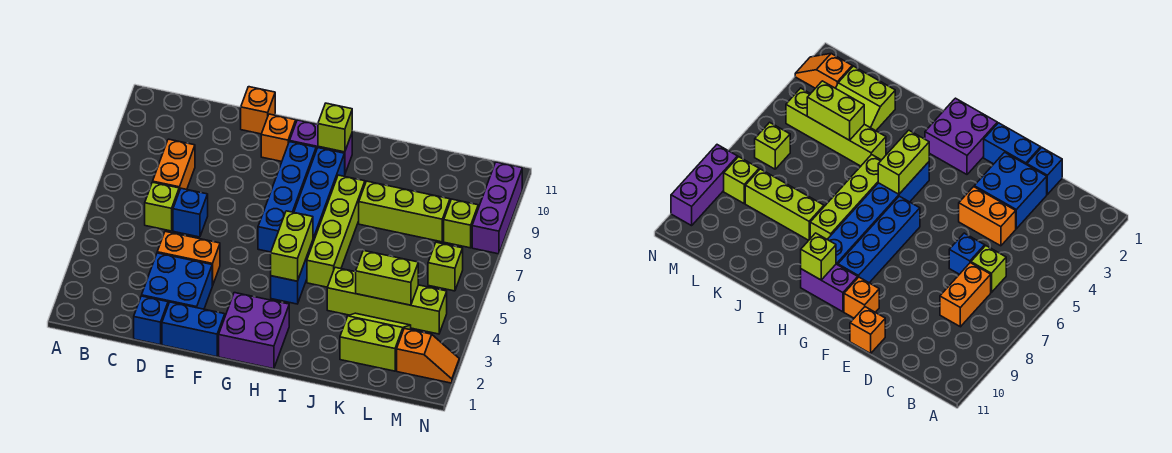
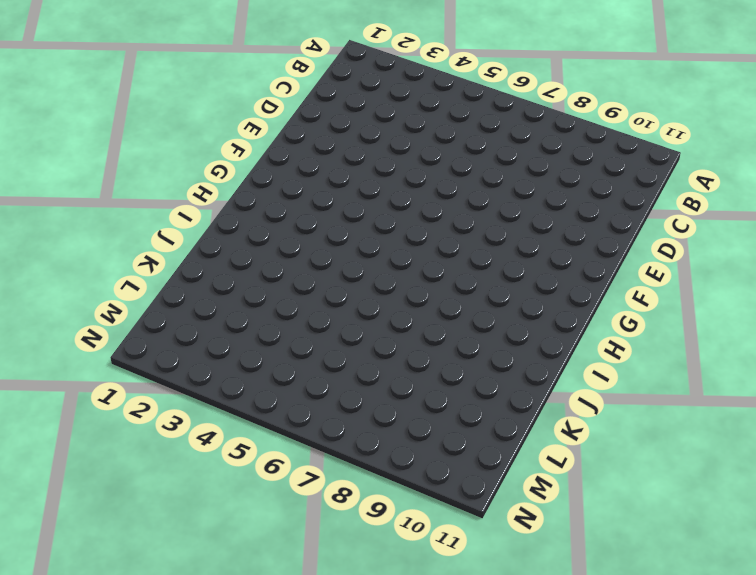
none -> lime 1x1 brick [145,182,179,231]
none -> orange 1x2 brick [153,139,195,191]
none -> blue 1x1 brick [134,296,168,345]

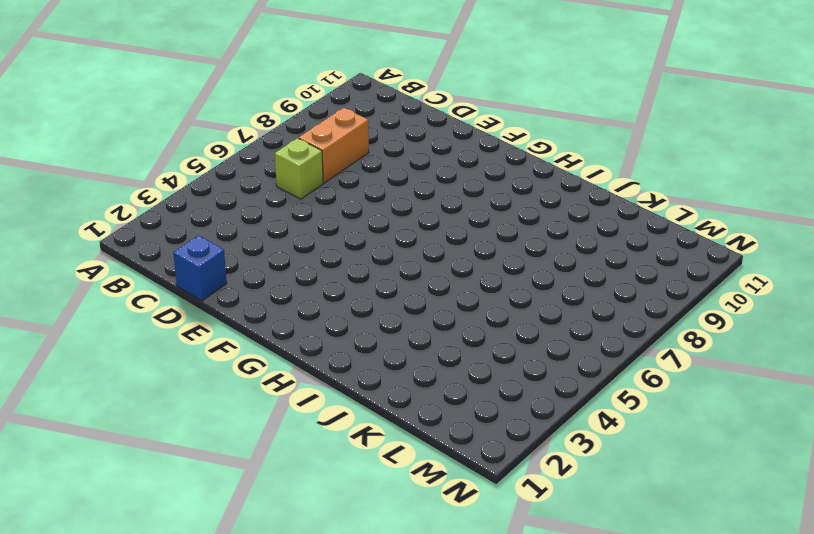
none -> blue 2x2 brick [142,253,212,309]
none -> orange 1x2 brick [157,232,220,286]
none -> blue 1x1 brick [173,188,208,237]

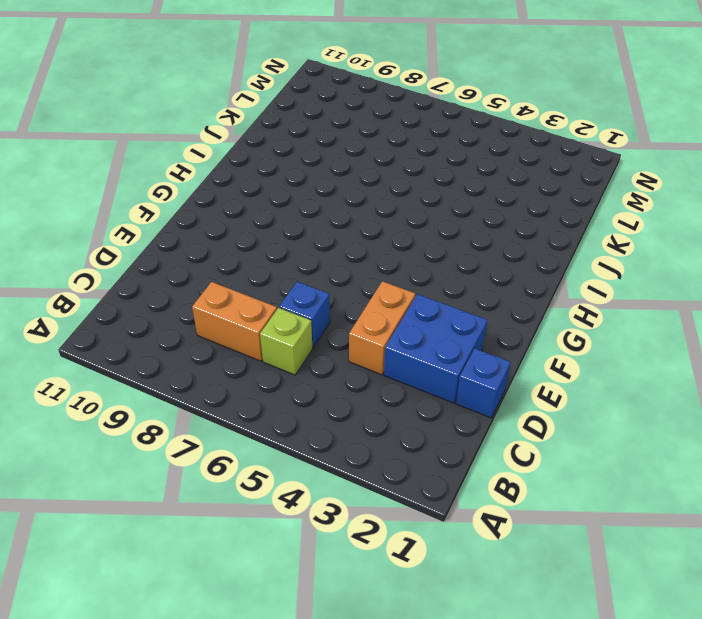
none -> blue 1x2 brick [162,302,225,357]
none -> orange 1x1 brick [241,87,275,134]
none -> orange 1x1 brick [261,114,296,162]

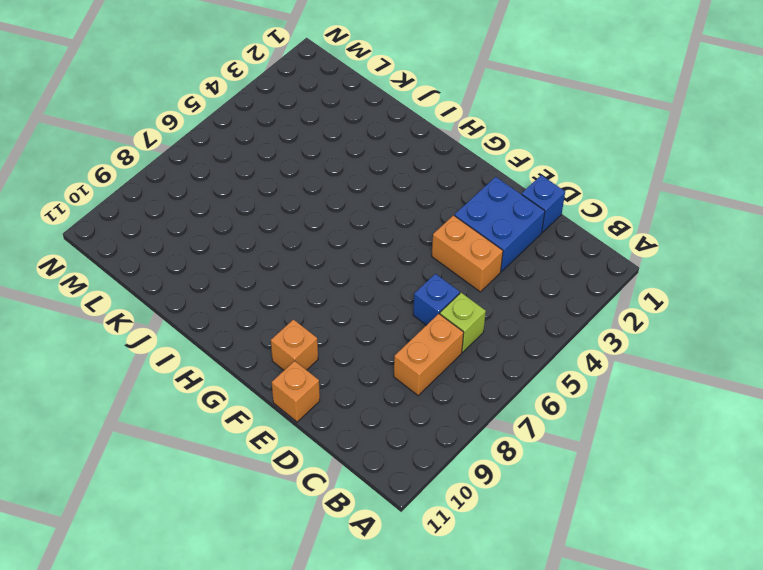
none -> blue 1x2 brick [162,302,225,357]
none -> purple 2x2 brick [219,293,289,369]
none -> blue 1x4 brick [258,142,316,252]

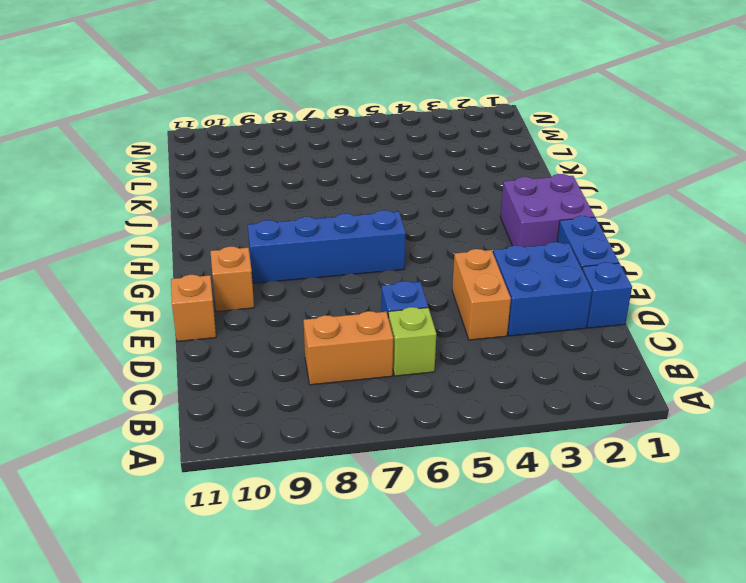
none -> purple 1x2 brick [290,120,352,173]
none -> blue 1x6 brick [271,148,345,304]
none -> lime 1x4 brick [307,175,365,287]

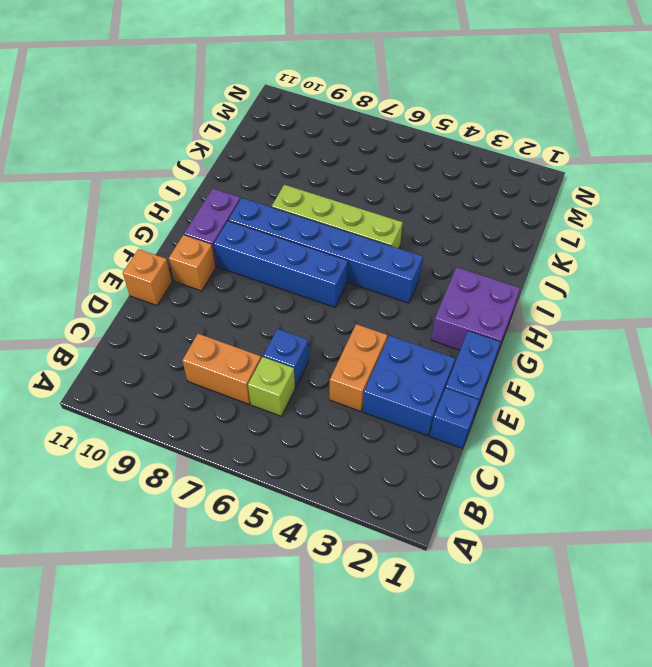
none -> lime 1x4 brick [327,267,447,334]
none -> lime 1x3 brick [359,181,450,242]
none -> lime 2x2 slope [340,313,411,371]

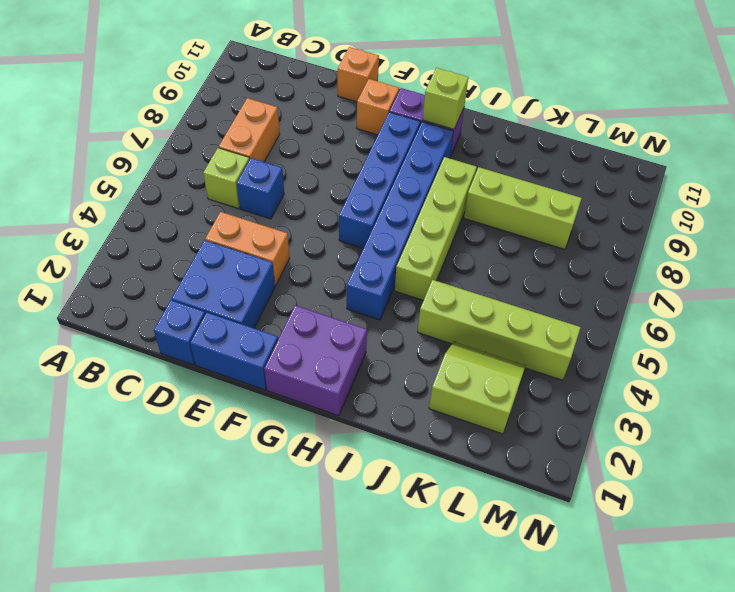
none -> orange 1x2 slope [397,328,459,383]
none -> lime 1x1 brick [428,242,463,291]
none -> lime 1x1 brick [444,199,478,248]

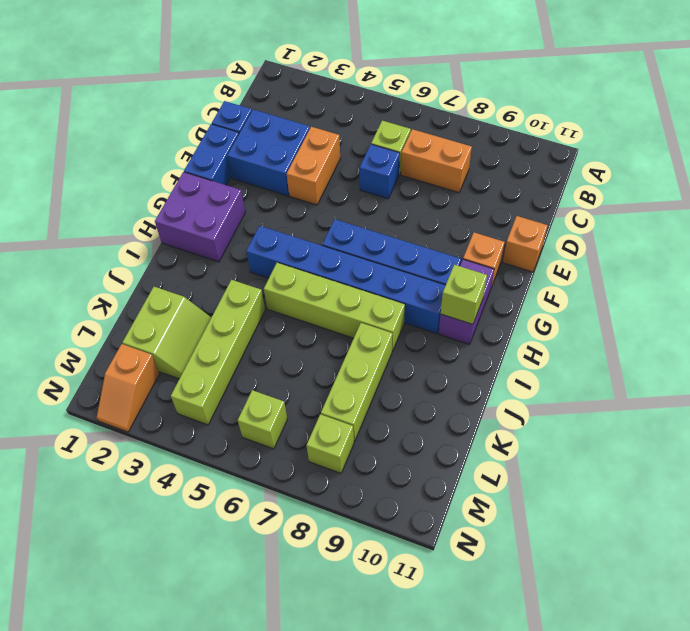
none -> purple 1x3 brick [472,162,522,254]
none -> lime 1x2 brick [271,211,313,281]
none -> lime 1x2 brick [356,250,418,305]

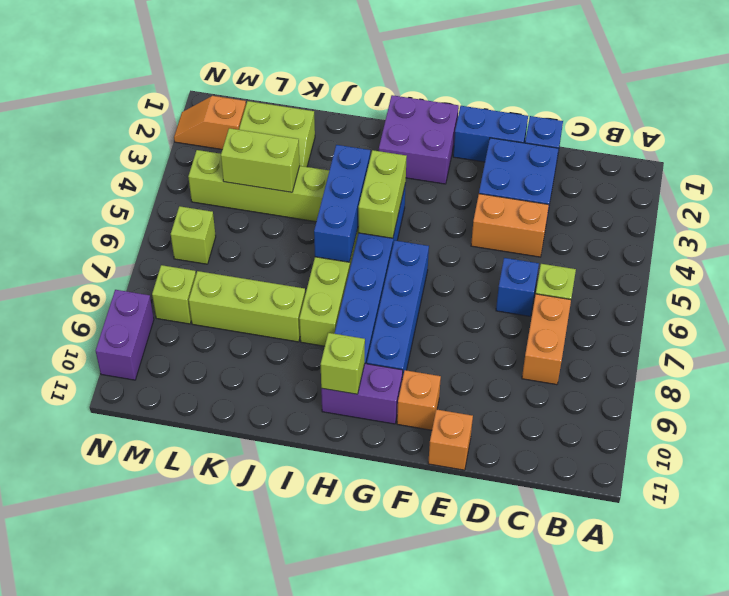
blue 1x3 brick [314,145,370,262] -> none
purple 1x2 brick [96,290,154,380] -> purple 1x3 brick [472,162,522,254]

